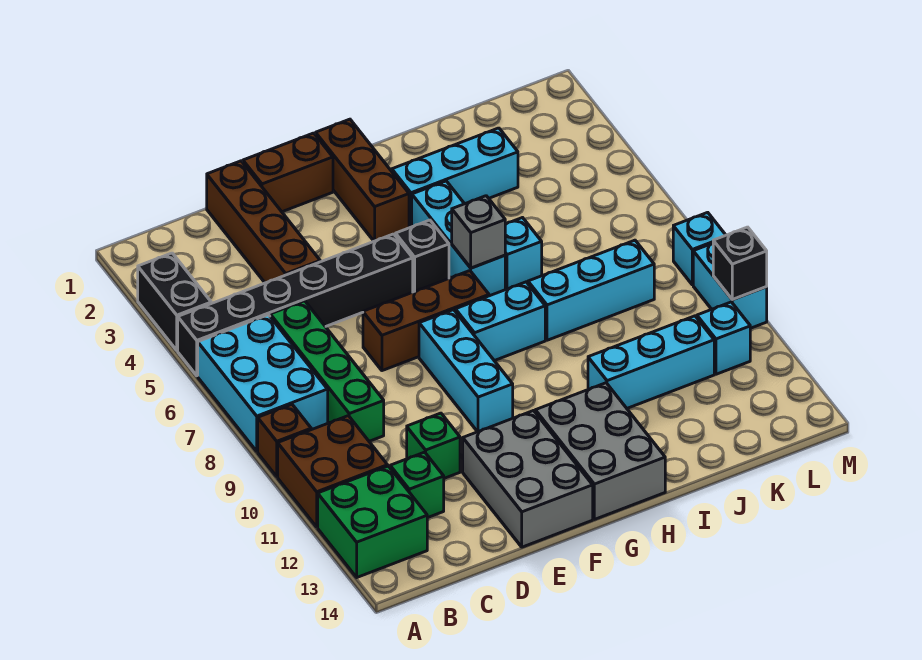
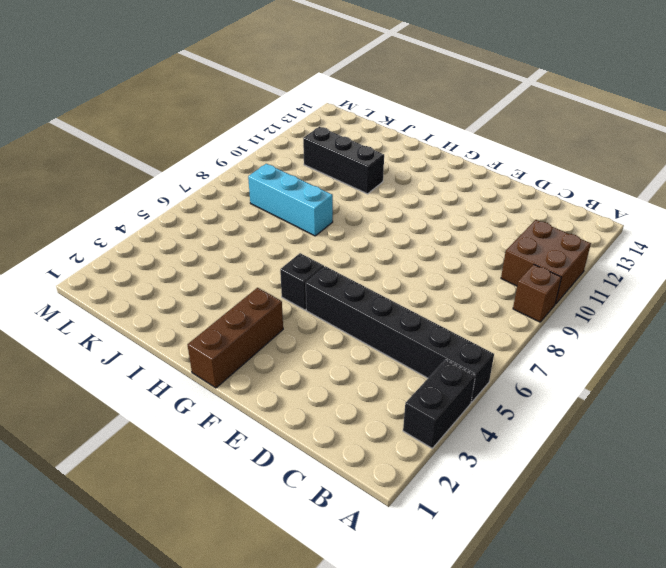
black 1x3 brick [303,127,384,194] -> cyan 1x3 brick [588,316,714,408]
none -> cyan 2x3 brick [198,315,328,451]
none -> green 2x2 brick [318,466,427,577]
none -> green 1x4 brick [270,301,384,441]

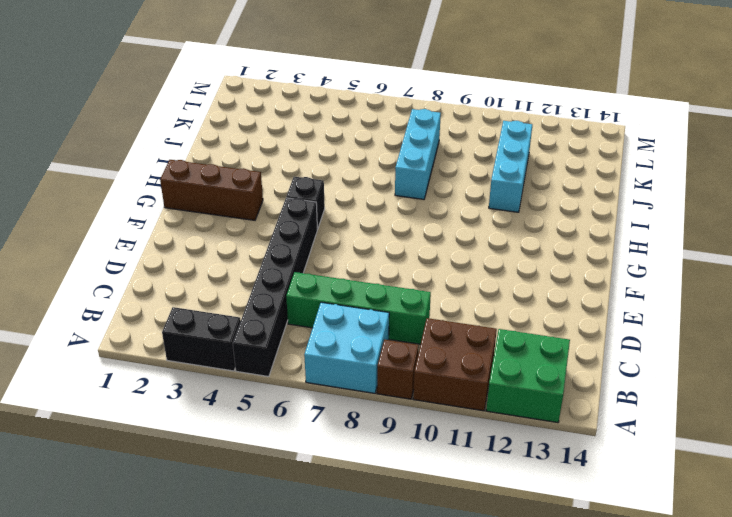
cyan 2x2 brick [304,302,389,393] -> cyan 2x3 brick [198,315,328,451]
none -> green 1x1 brick [390,452,444,518]
none -> brown 1x4 brick [207,161,320,283]
none -> green 1x1 brick [407,413,460,478]

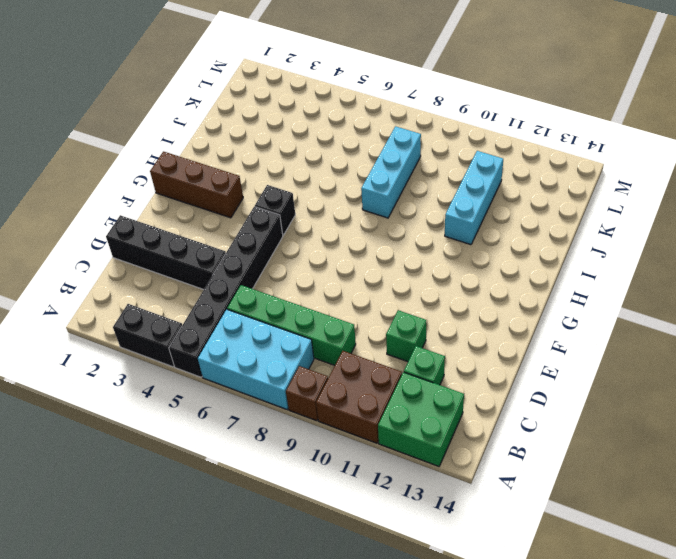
black 1x4 brick [106,215,226,290] -> brown 1x4 brick [207,161,320,283]
none -> brown 1x2 brick [243,133,333,212]
none -> brown 1x3 brick [363,271,489,371]
none -> grey 2x3 brick [463,411,593,547]

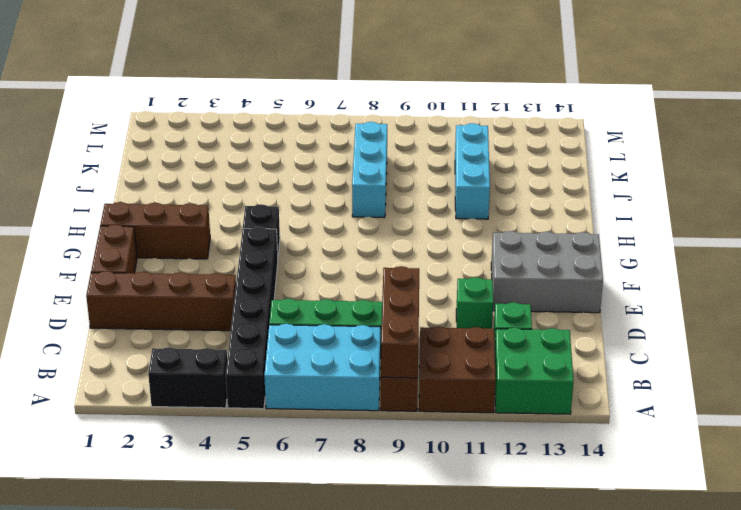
brown 1x3 brick [381,266,419,378] -> brown 1x3 brick moved to [363,271,489,371]
none -> cyan 1x3 brick [419,310,513,432]
none -> cyan 1x2 brick [455,282,545,361]
none -> grey 2x3 brick [535,383,665,519]

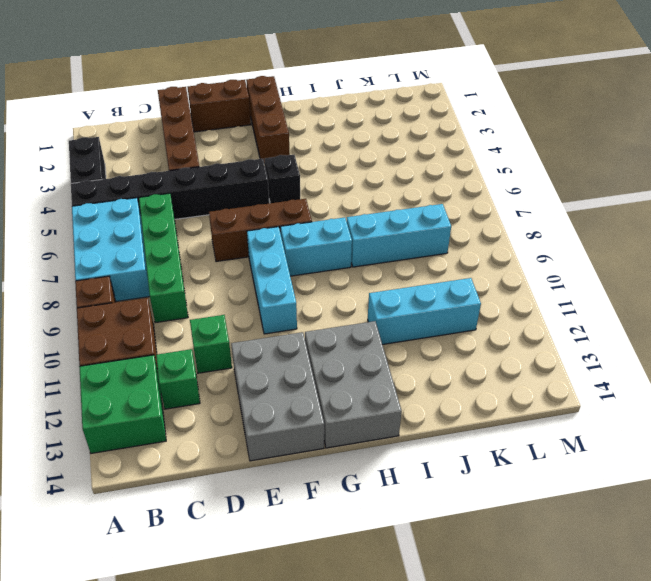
none -> cyan 1x3 brick [392,128,518,227]
none -> cyan 1x3 brick [412,181,505,296]
none -> cyan 1x1 brick [505,218,542,289]

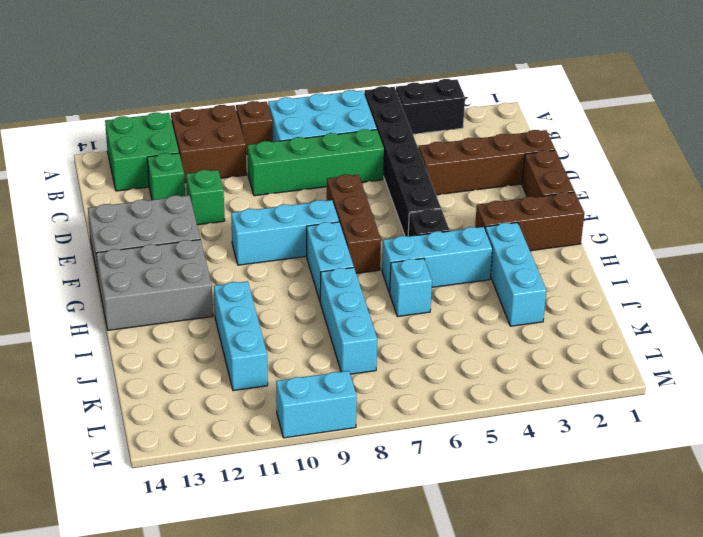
none -> cyan 1x1 brick [697,302,750,374]
none -> cyan 1x1 brick [673,212,726,285]
none -> grey 1x1 brick [452,196,505,268]

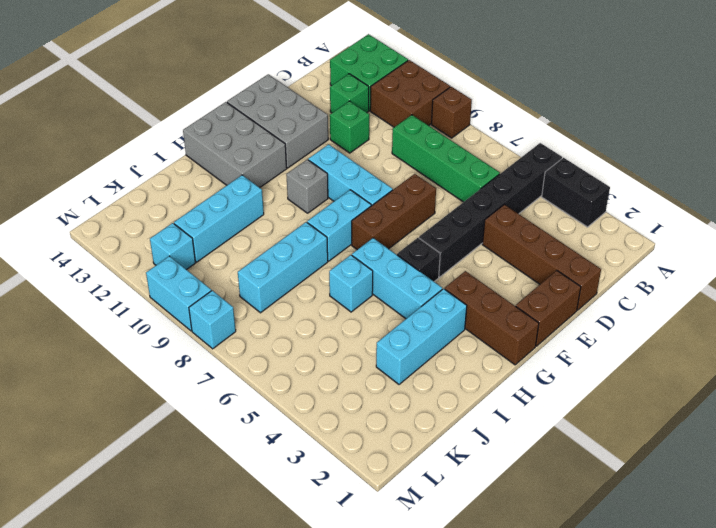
grey 1x1 brick [286,159,328,213] -> grey 1x1 brick moved to [452,196,505,268]
none -> cyan 2x3 brick [198,315,328,451]
none -> black 1x1 brick [713,227,767,300]

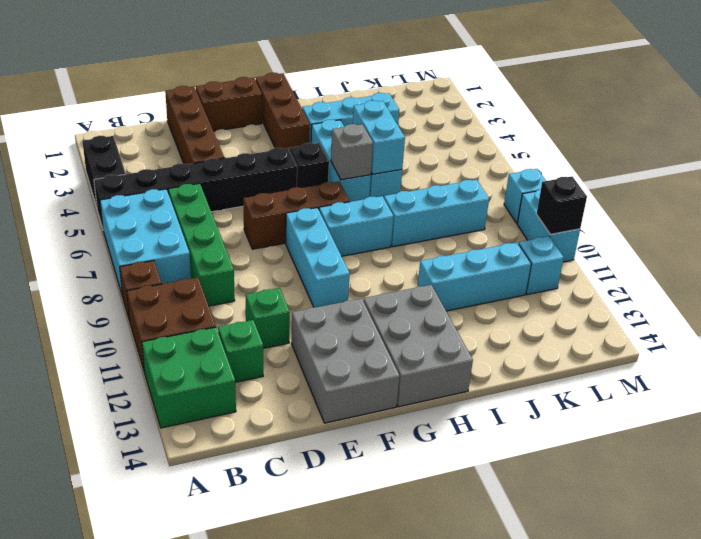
cyan 1x2 brick [353,101,405,174] -> none

